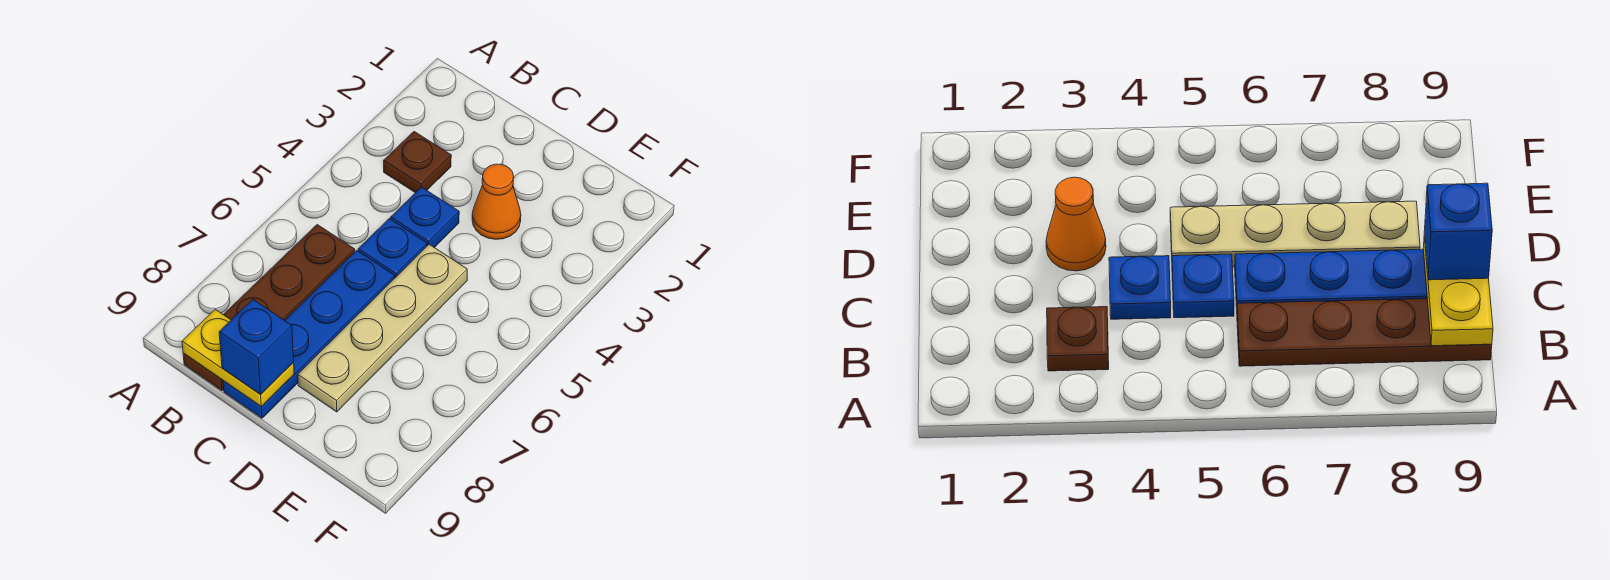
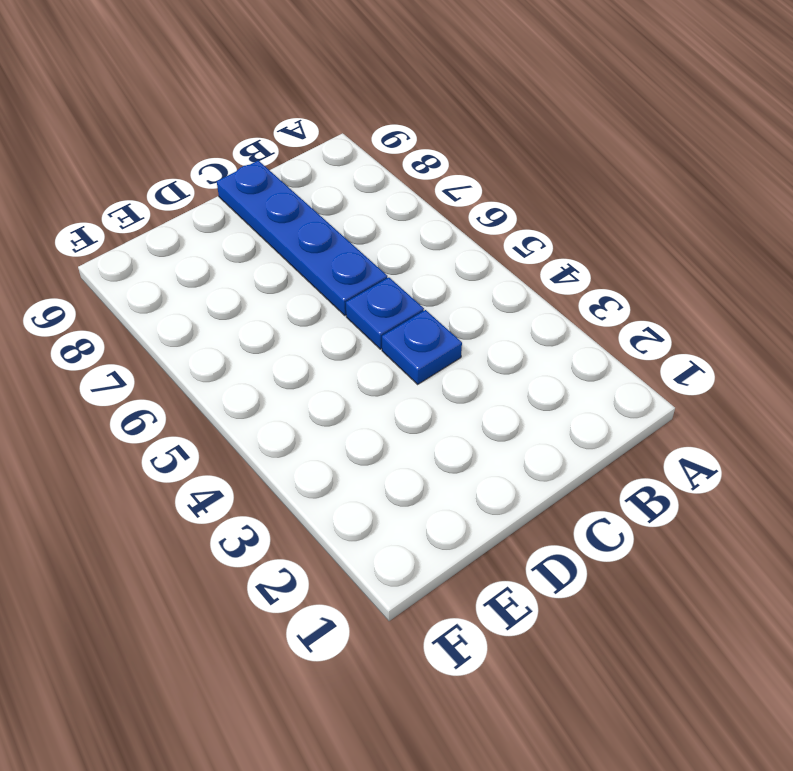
none -> brown 1x1 plate [384,132,451,193]
none -> brown 1x4 plate [183,225,355,391]

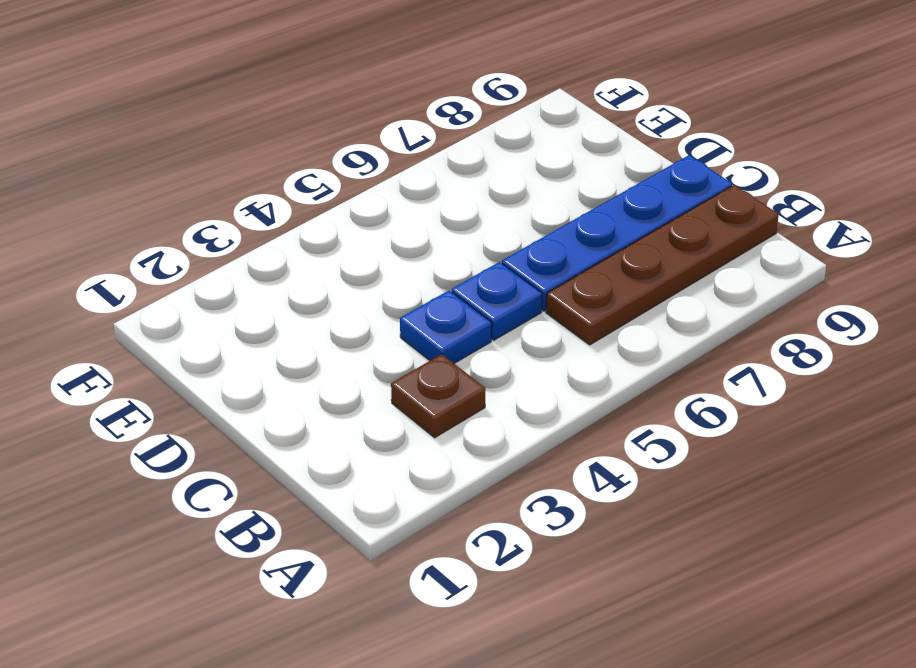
none -> orange 1x1 cone [472,164,521,239]
none -> tan 1x4 plate [298,244,467,412]

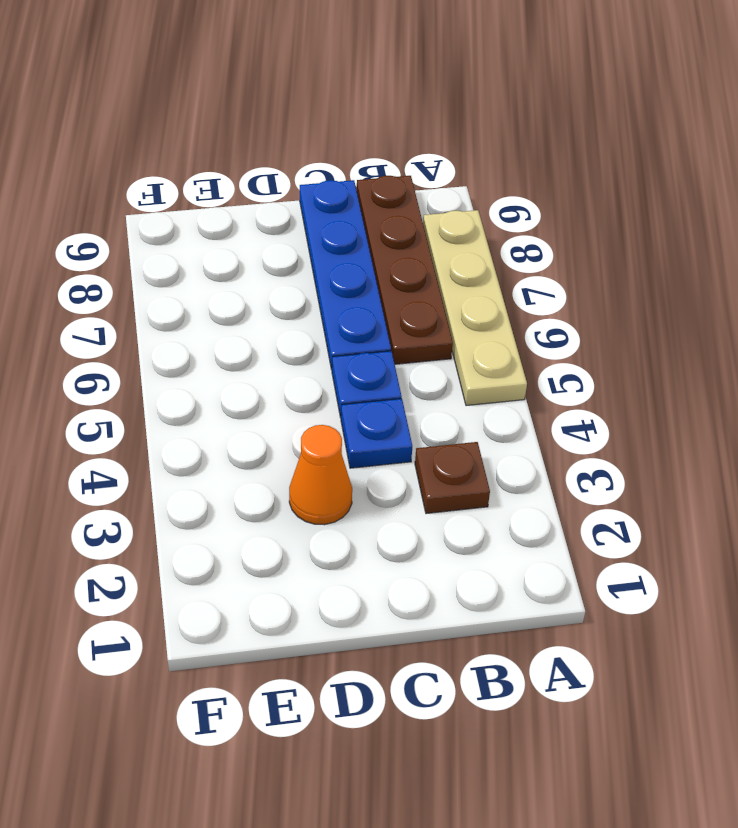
tan 1x4 plate [423,210,527,406] -> tan 1x4 plate moved to [298,244,467,412]
none -> yellow 1x2 plate [182,309,294,407]
none -> blue 1x1 brick [219,299,294,394]

